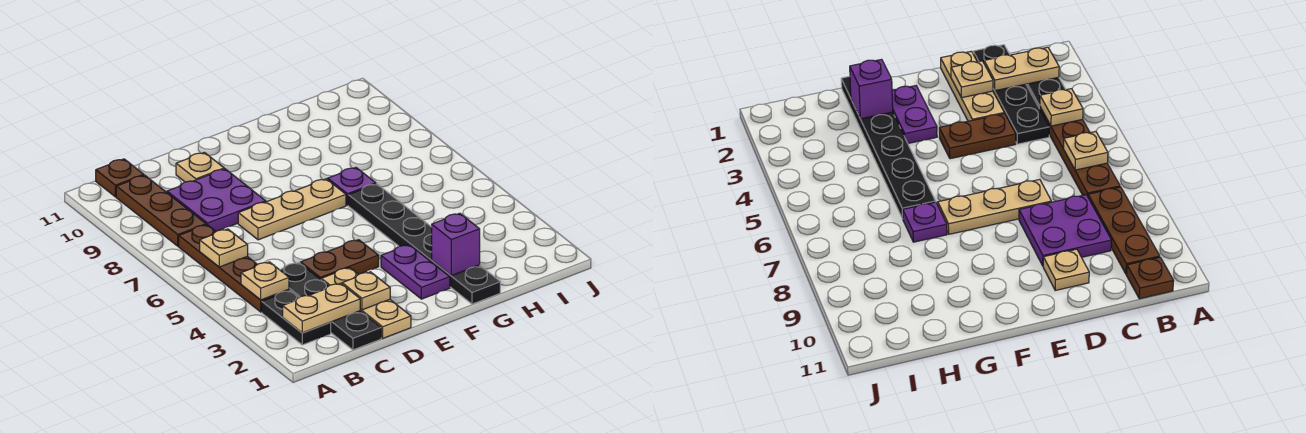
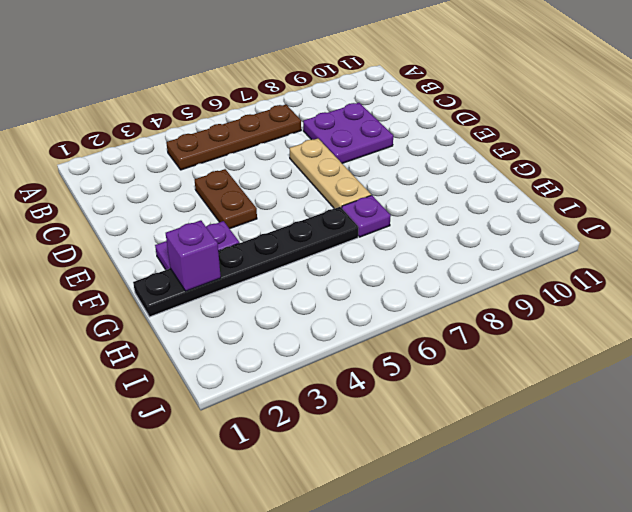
none -> black 1x2 plate [262,291,331,345]
none -> brown 1x3 plate [116,175,206,246]
none -> brown 1x1 plate [96,159,144,197]

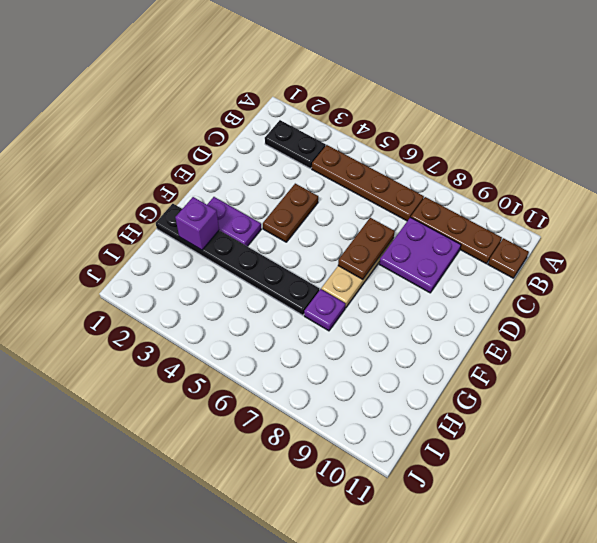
brown 1x2 plate [338,218,395,279] -> none
none -> black 1x4 plate [280,263,381,350]
none -> tan 1x3 plate [321,268,411,338]
none -> tan 1x1 plate [176,152,224,182]

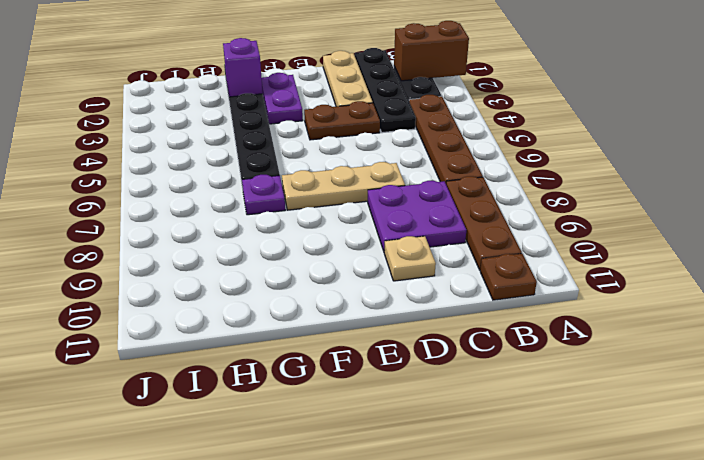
brown 1x2 brick [394,21,469,81] -> tan 1x2 plate [283,283,360,333]
none -> tan 1x1 plate [241,262,289,300]
none -> tan 1x1 plate [200,229,248,267]
none -> tan 1x1 plate [342,272,390,310]

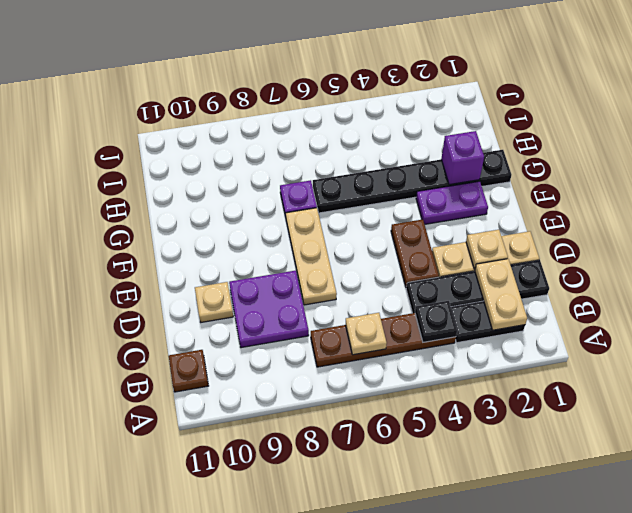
black 1x1 plate [415,301,457,342] -> tan 1x1 plate [241,262,289,300]
none -> brown 1x3 plate [116,175,206,246]

